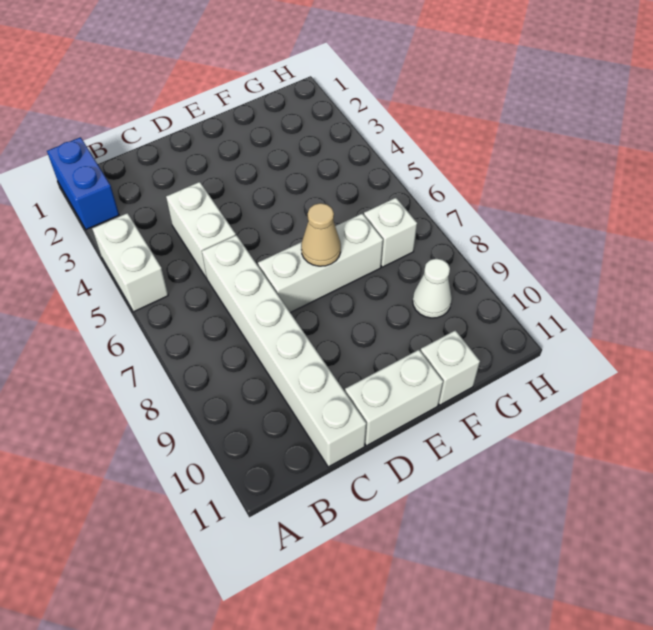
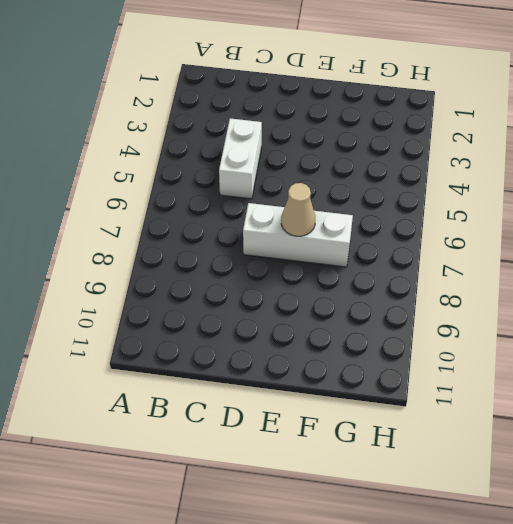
none -> blue 1x2 brick [47,137,119,230]
none -> white 1x2 brick [92,213,168,312]

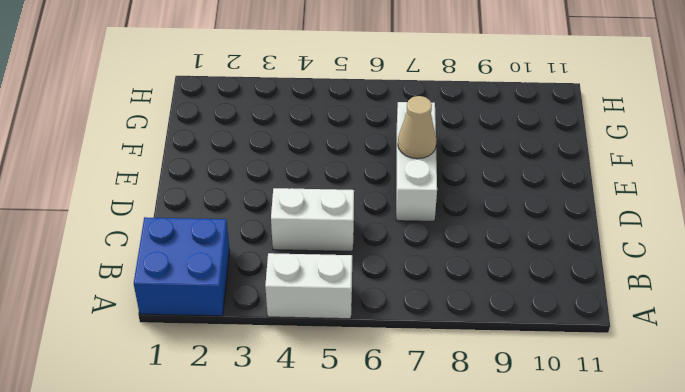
blue 2x2 brick [134,217,230,316] -> blue 1x2 brick [47,137,119,230]
none -> white 1x6 brick [202,235,366,467]
none -> white 1x2 brick [345,350,443,446]

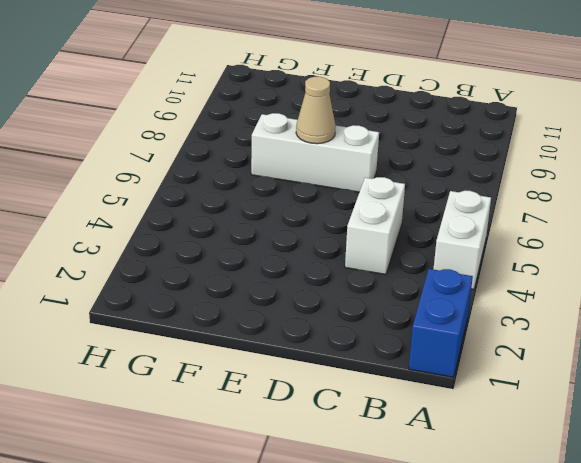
none -> white 1x6 brick [202,235,366,467]
none -> white 1x2 brick [345,350,443,446]

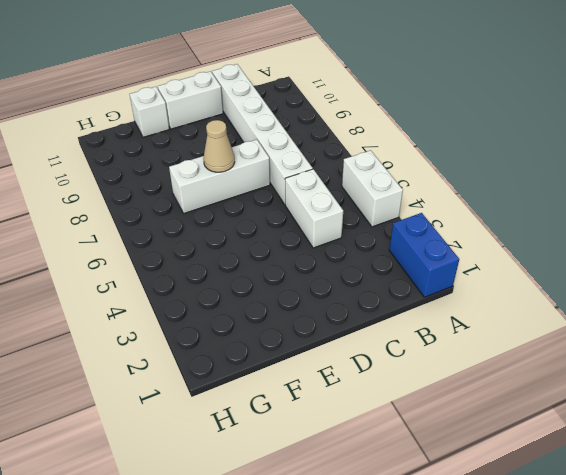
none -> white 1x1 brick [364,198,417,267]
none -> white 1x1 cone [413,259,452,318]

